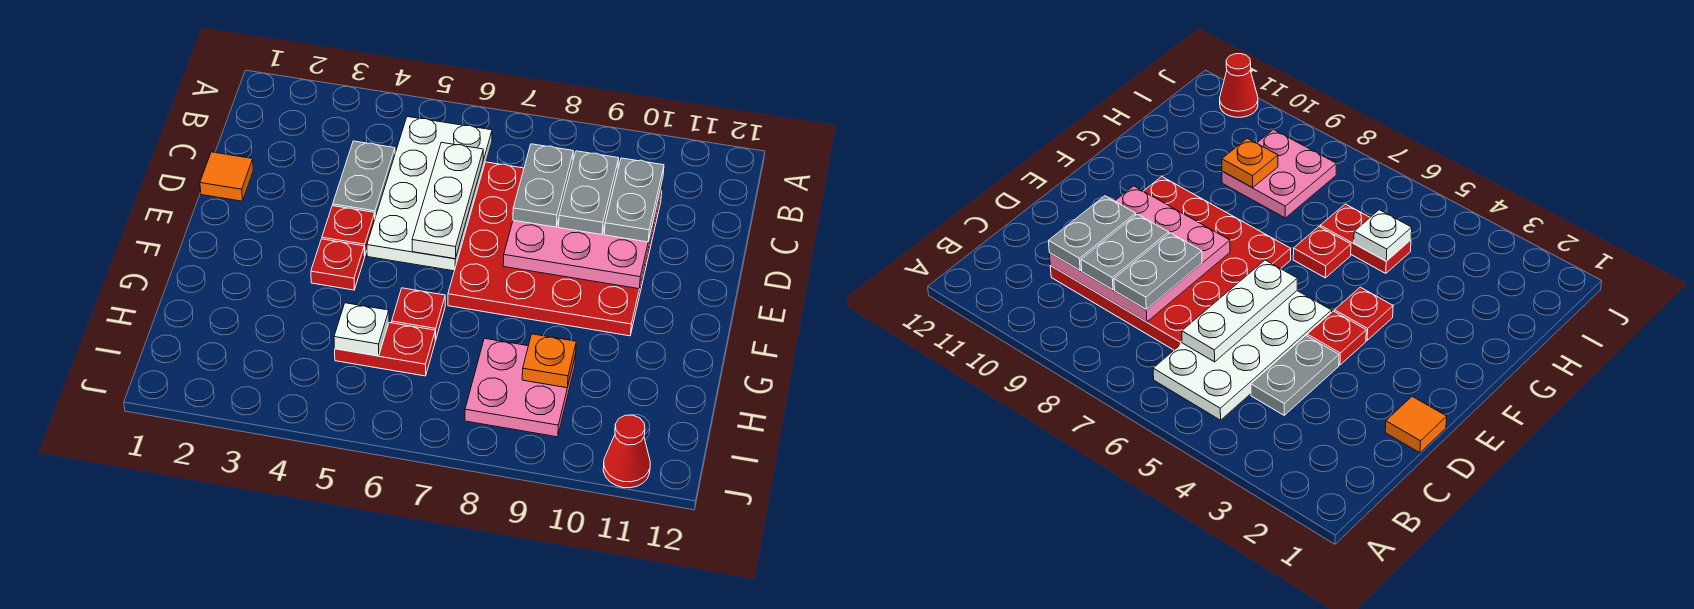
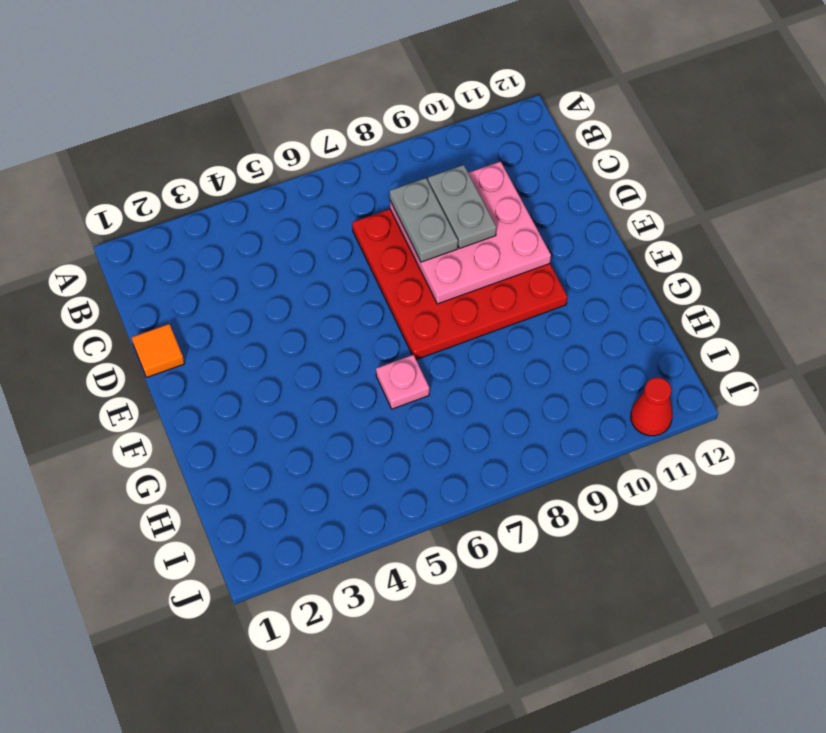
pink 1x1 plate [376,355,429,409] -> red 1x1 plate [392,288,445,340]
none -> white 2x4 plate [367,117,492,271]
none -> grey 1x2 plate [333,141,395,217]
none -> red 1x1 plate [322,206,375,256]

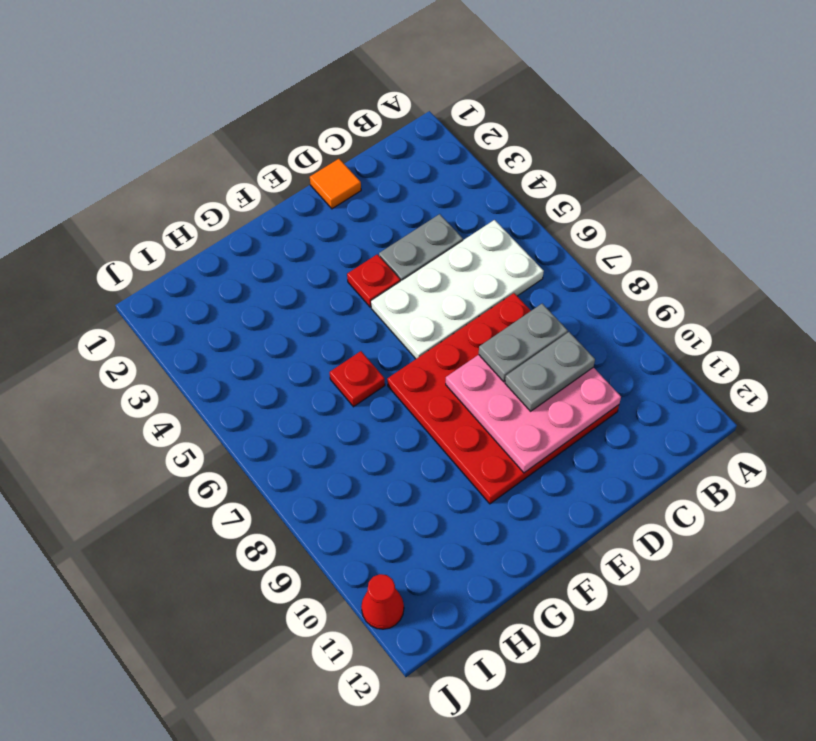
none -> red 1x1 plate [311,239,365,290]
none -> red 1x2 plate [335,323,435,376]
none -> pink 2x2 plate [465,338,576,437]

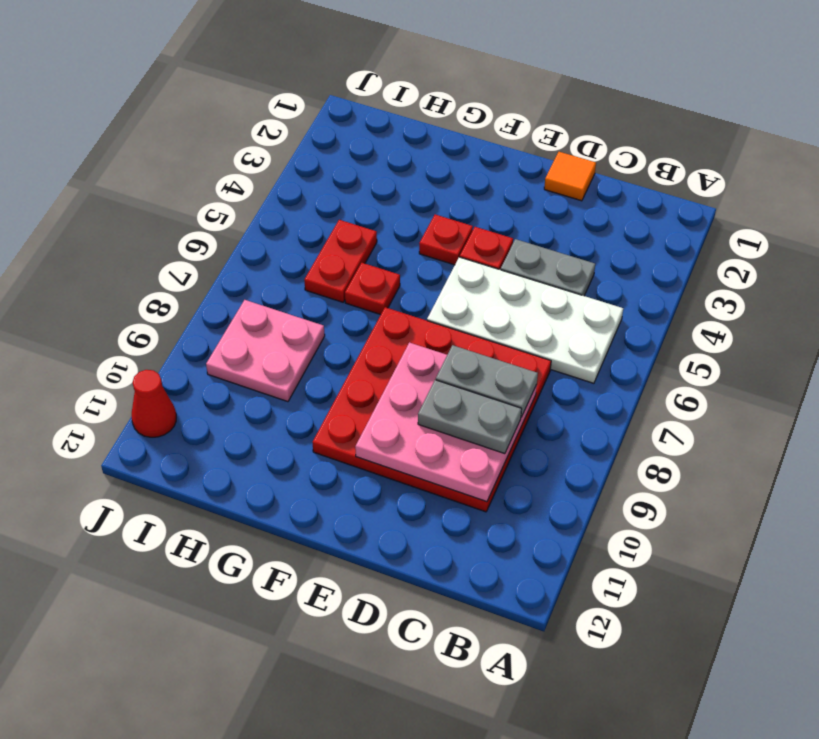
none -> white 1x3 plate [412,142,483,259]
none -> white 1x1 plate [334,303,389,356]
none -> orange 1x1 plate [522,334,576,388]

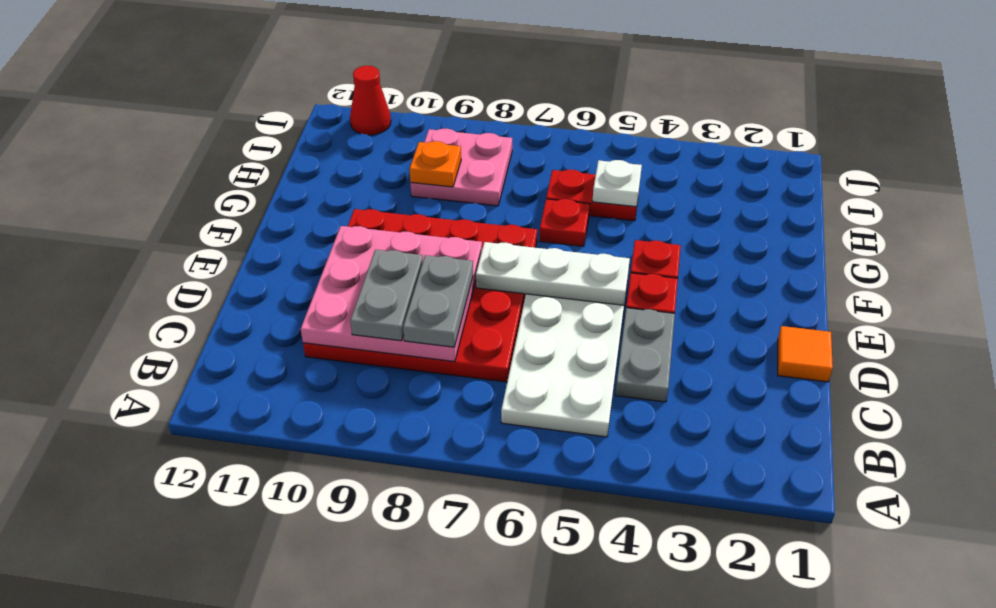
white 1x3 plate [476,242,630,305] -> white 1x3 plate turned to [412,142,483,259]
none -> grey 1x2 plate [604,158,664,242]

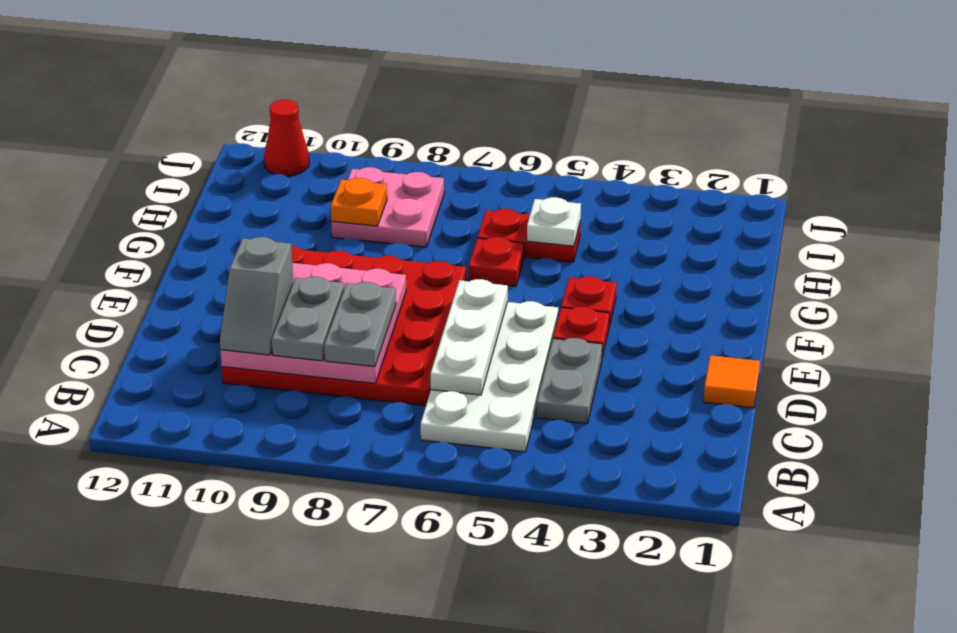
grey 1x2 slope [220,237,293,355] -> grey 1x2 plate [604,158,664,242]

